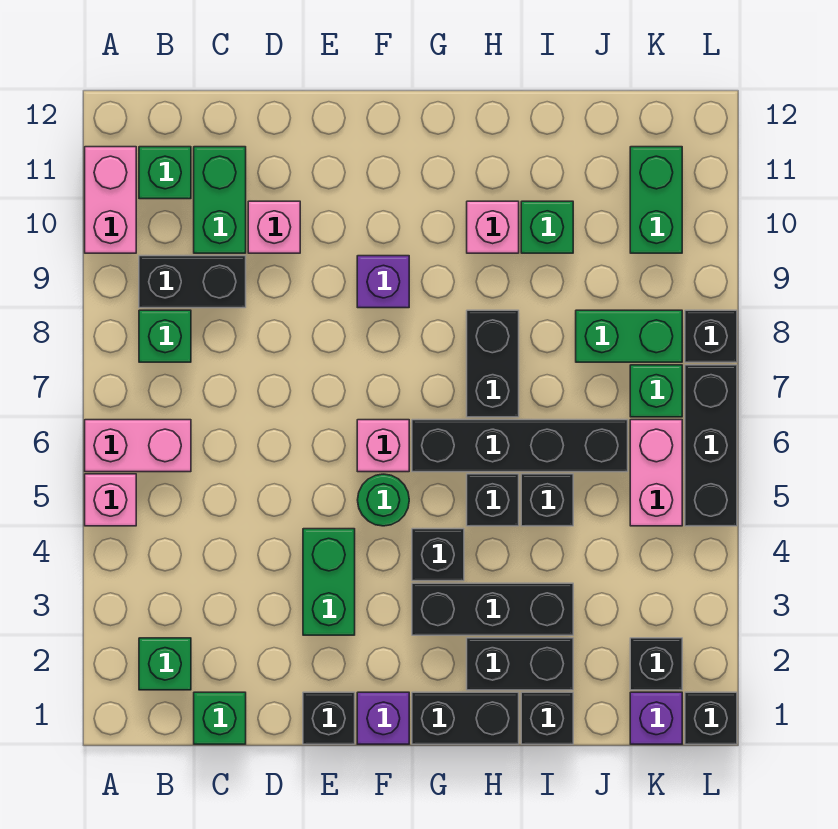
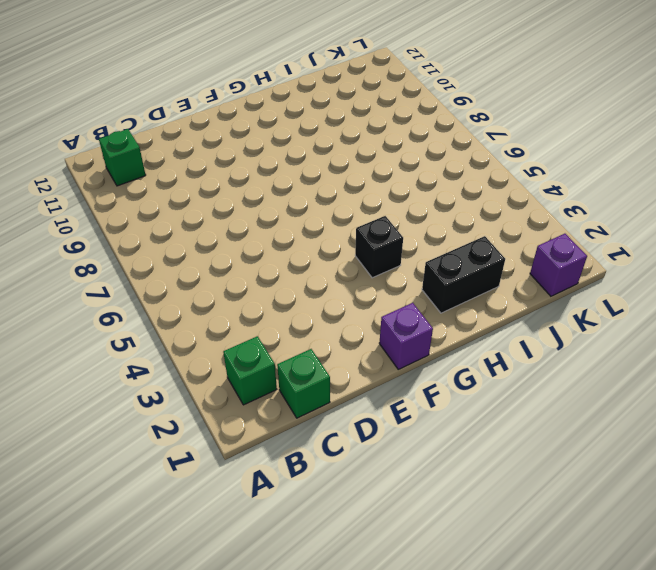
none -> pink 1x1 brick [85,474,136,526]
none -> pink 1x2 brick [85,420,191,472]
none -> pink 1x2 brick [85,147,136,253]
none -> green 1x1 brick [139,310,191,362]

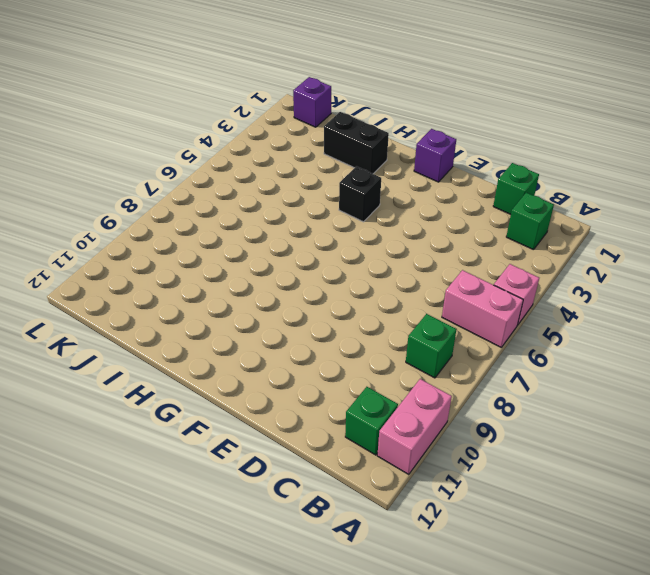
none -> black 1x2 brick [139,256,246,308]
none -> green 1x2 brick [194,147,246,253]
none -> pink 1x1 brick [248,201,300,253]
none -> black 1x1 brick [303,692,355,744]

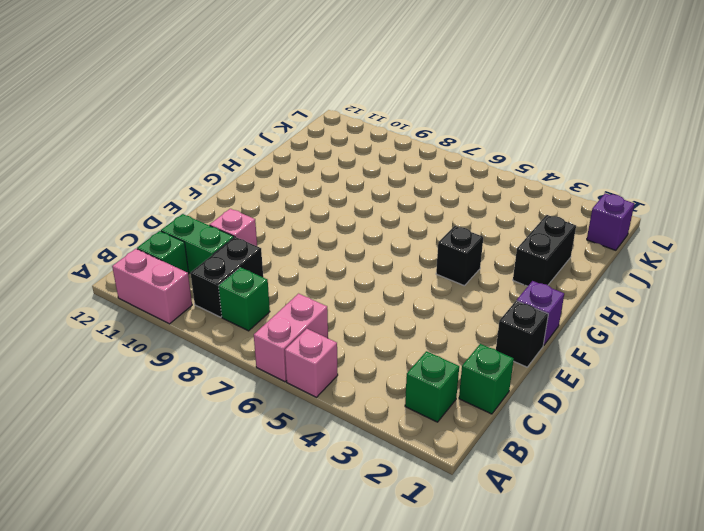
none -> green 1x2 brick [303,529,355,635]
none -> green 1x1 round brick [358,474,409,526]
none -> pink 1x1 brick [357,420,409,472]
none -> purple 1x1 brick [357,256,409,308]

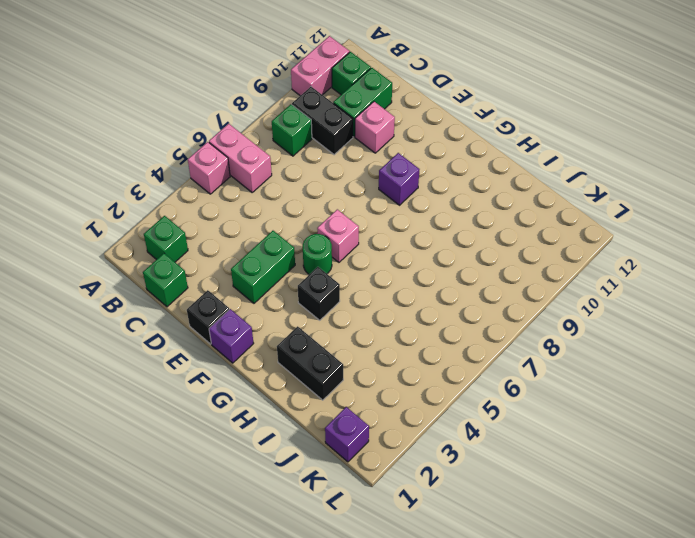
none -> black 1x2 brick [412,692,519,744]
none -> black 1x3 brick [412,583,573,635]
none -> black 1x4 brick [412,420,628,472]
none -> black 1x1 brick [467,474,519,526]

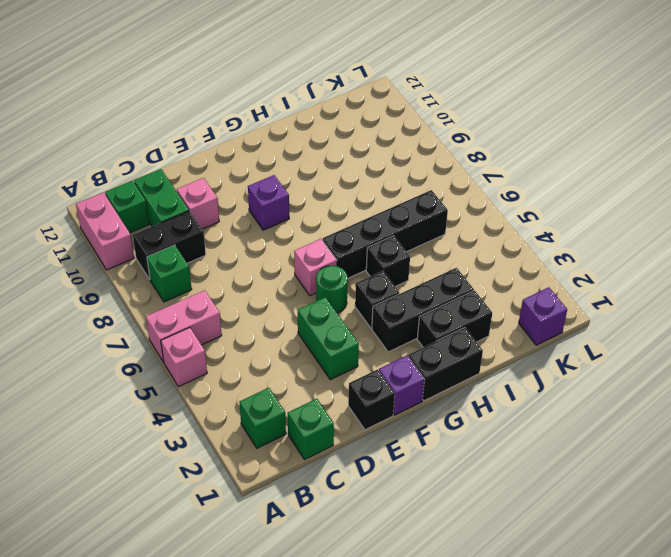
none -> black 1x2 brick [467,310,519,417]
none -> pink 1x1 brick [467,201,519,253]
none -> black 1x1 brick [521,692,573,744]
none -> black 1x1 brick [521,474,573,526]

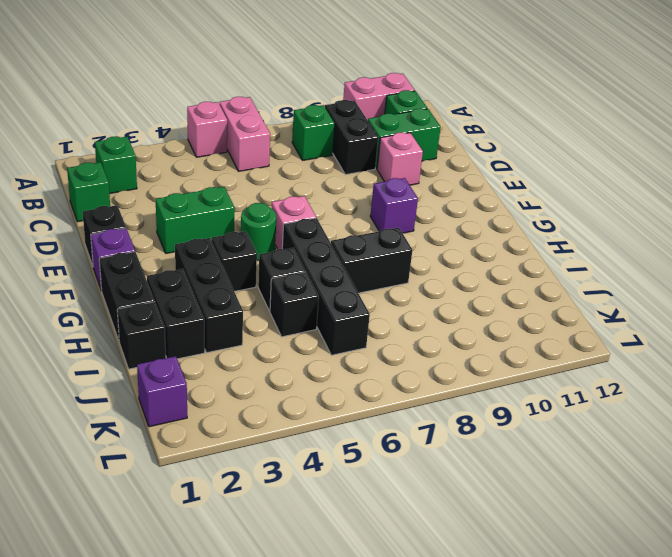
none -> pink 1x1 brick [467,201,519,253]
none -> green 1x1 brick [521,201,573,253]
none -> green 1x2 brick [576,310,682,362]
none -> black 1x1 brick [630,638,682,690]

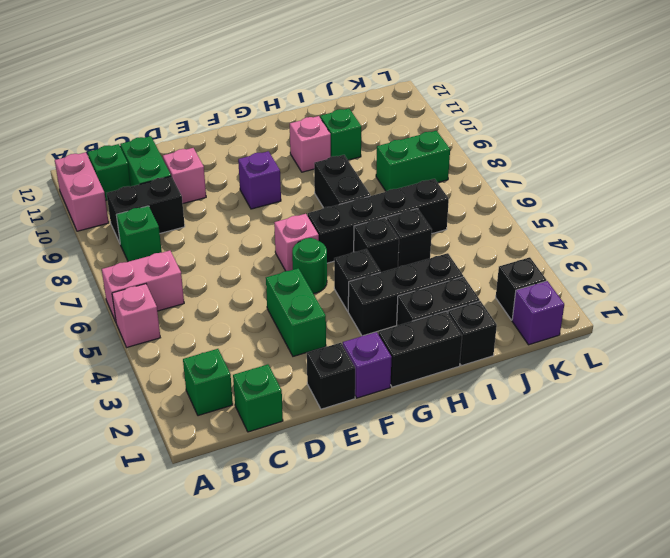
none -> pink 1x2 brick [630,420,682,526]
none -> green 1x1 brick [630,365,682,417]
none -> green 1x2 brick [630,147,682,253]
none -> black 1x1 brick [685,692,737,744]

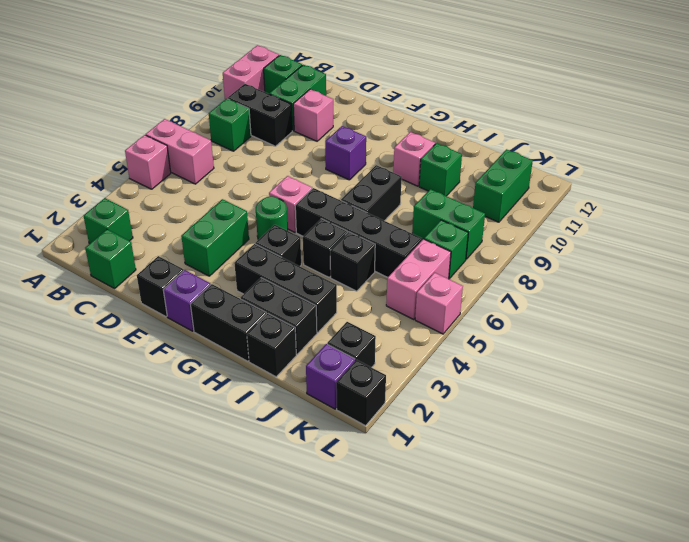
pink 1x1 brick [415,273,463,334] -> black 1x3 brick [685,365,737,526]
none -> black 1x1 brick [685,310,737,362]

